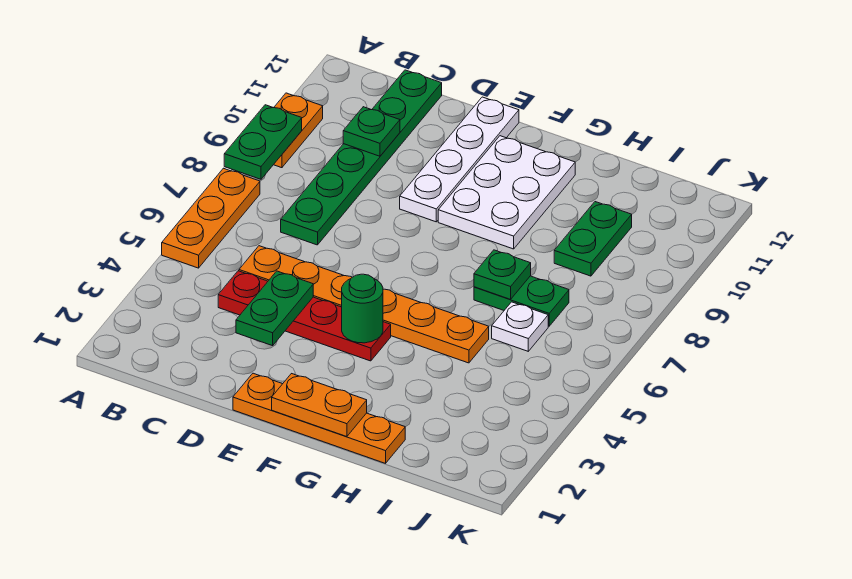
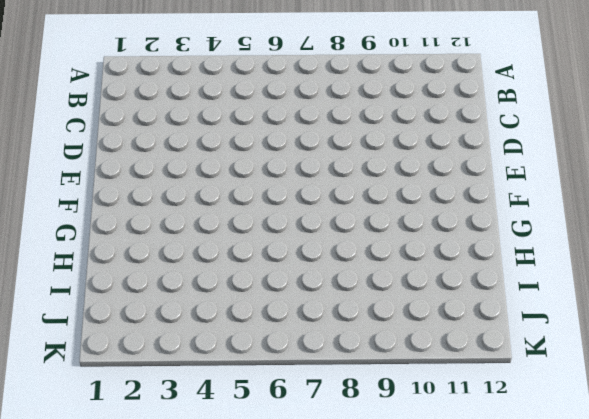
none -> orange 1x3 plate [162,168,260,268]
none -> orange 1x2 plate [274,93,323,168]
none -> red 1x4 plate [218,271,391,361]

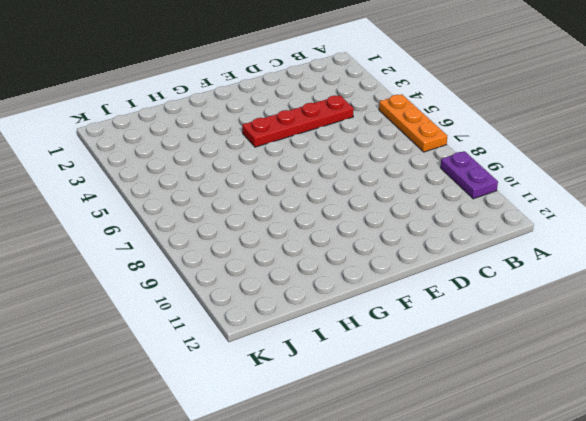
purple 1x2 plate [441,151,498,199] -> orange 1x2 plate [274,93,323,168]
none -> orange 1x6 plate [239,246,489,363]
none -> green 1x6 plate [281,70,442,245]
none -> orange 1x4 plate [233,373,405,463]

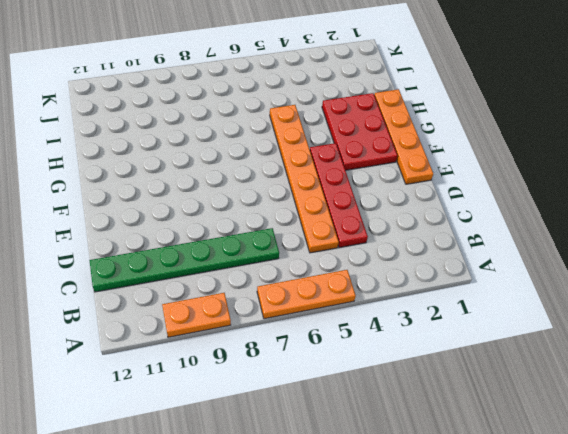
red 2x3 plate [322,93,397,170] -> none
none -> white 1x4 plate [400,97,519,222]
none -> white 2x3 plate [438,136,575,249]
none -> green 1x2 plate [474,276,569,326]

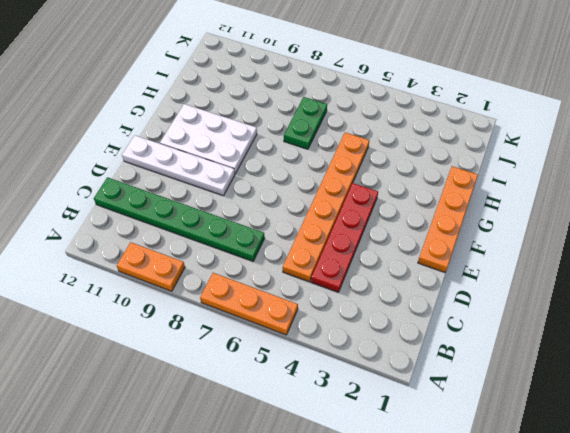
none -> white 1x1 plate [492,302,548,351]
none -> green 1x2 plate [554,202,632,276]
none -> green 1x2 plate [224,105,302,179]

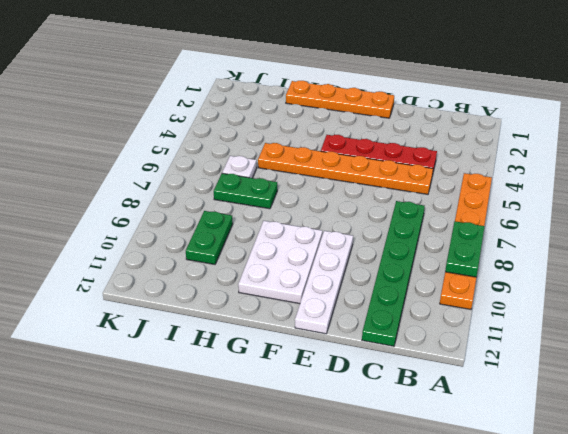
none -> green 1x1 plate [343,107,400,156]
none -> green 1x2 plate [236,271,313,346]
none -> orange 1x2 plate [272,374,367,437]

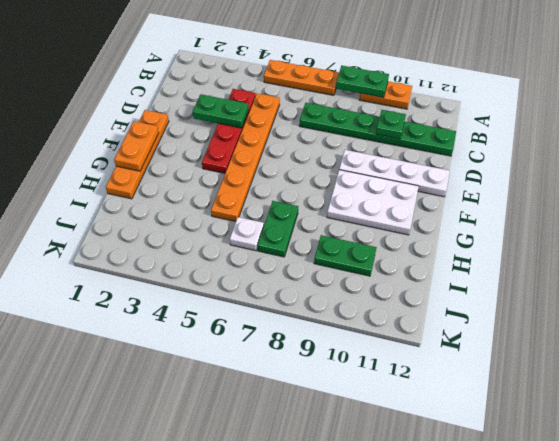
none -> green 1x1 round brick [342,274,383,343]
none -> green 1x1 plate [474,250,531,299]

